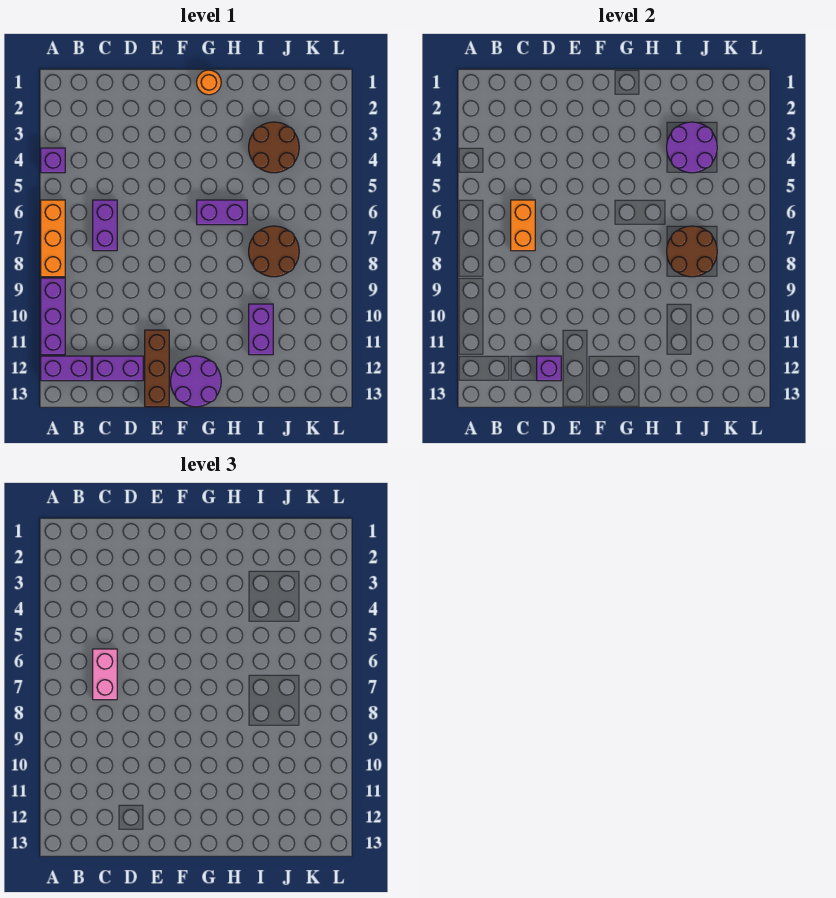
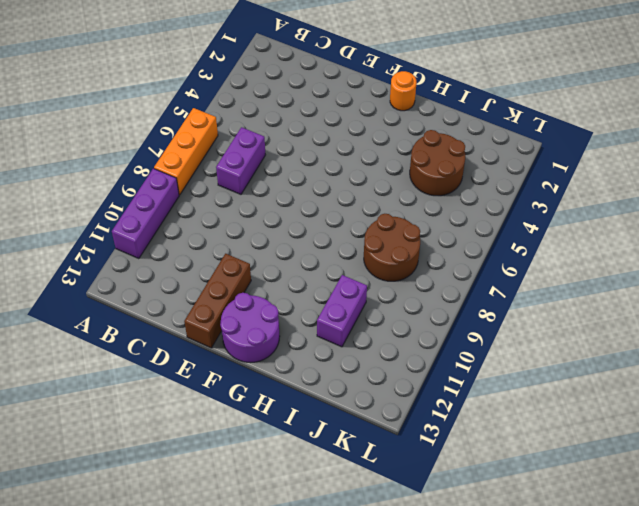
none -> purple 1x1 brick [41,148,65,173]
none -> purple 1x2 brick [41,356,91,381]
none -> purple 1x2 brick [93,356,143,381]

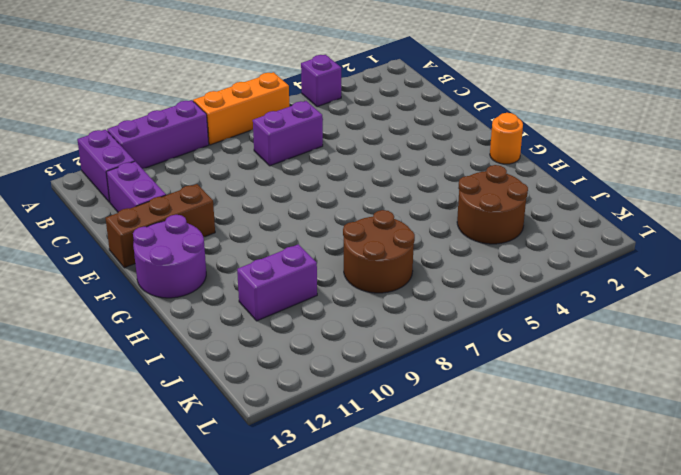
none -> purple 1x2 brick [197,200,247,225]
none -> orange 1x2 brick [511,200,535,251]
none -> purple 1x1 brick [537,356,561,381]

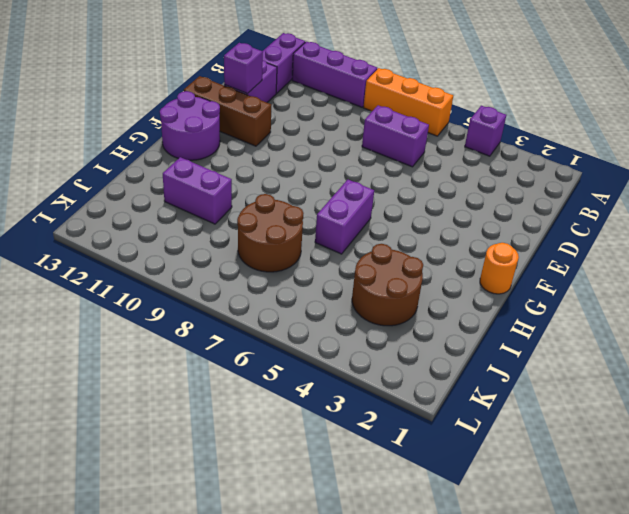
none -> orange 1x2 brick [511,200,535,251]
none -> purple 2x2 round brick [667,122,717,173]
none -> brown 2x2 round brick [667,226,717,277]

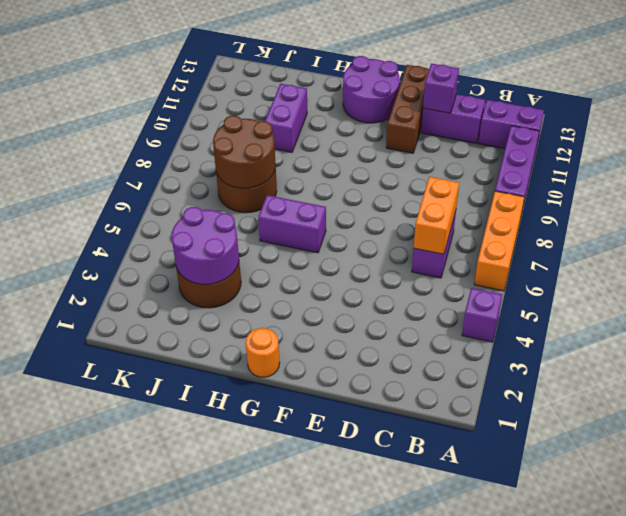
none -> pink 1x2 brick [93,649,117,700]

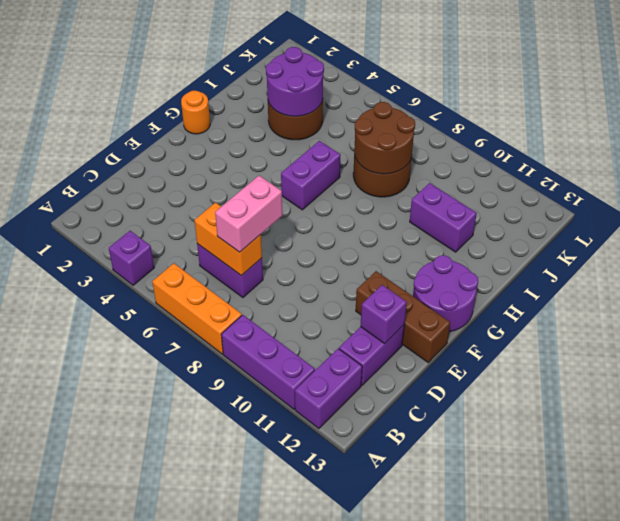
pink 1x2 brick [215,176,282,252] -> pink 1x2 brick turned to [93,649,117,700]

